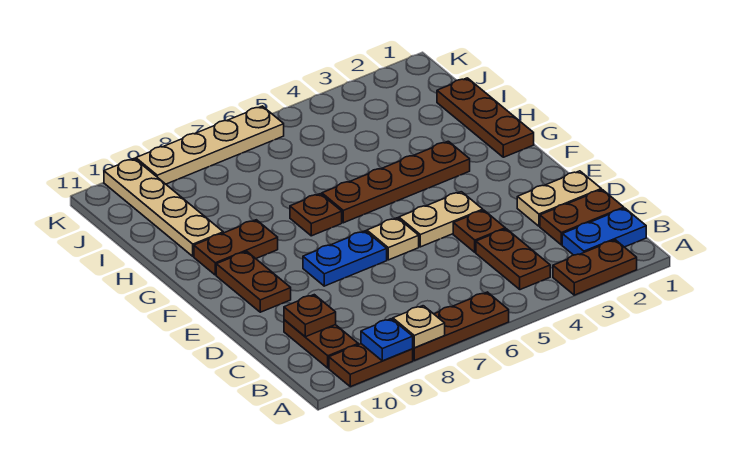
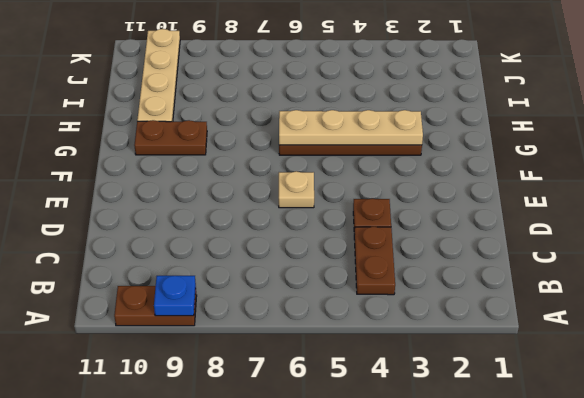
tan 1x4 plate [279,110,423,145] -> tan 1x4 plate moved to [136,106,284,184]
none -> brown 1x2 plate [553,240,637,295]
none -> brown 1x3 plate [413,292,509,360]
none -> blue 1x2 plate [562,208,646,255]

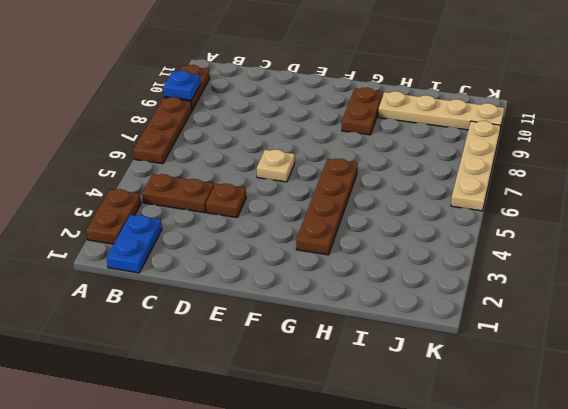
none -> brown 1x2 plate [284,320,358,368]
none -> brown 1x2 plate [540,190,624,245]
none -> tan 1x2 plate [517,171,601,226]

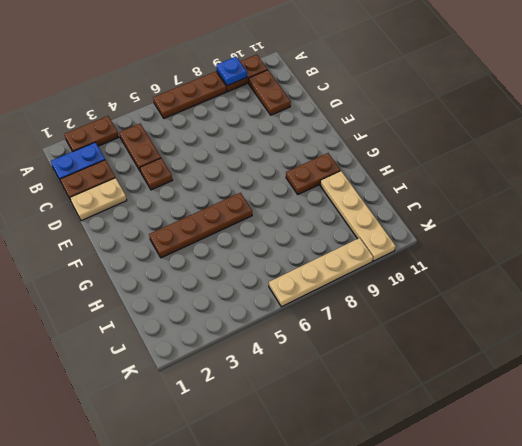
none -> tan 1x2 plate [399,192,483,247]
none -> tan 1x1 plate [367,218,419,260]
none -> blue 1x2 plate [303,231,387,286]

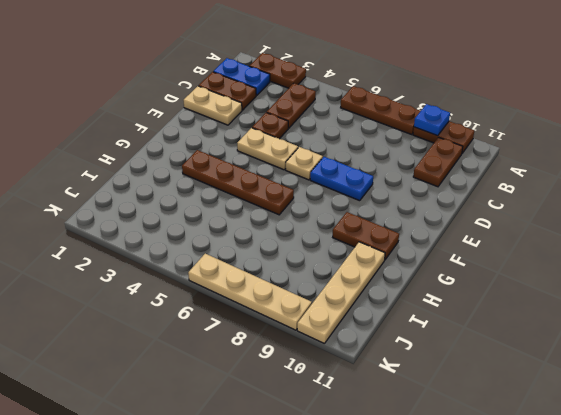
none -> brown 1x2 plate [216,251,291,312]
none -> brown 1x3 plate [437,78,534,157]
none -> brown 1x1 plate [290,194,342,236]

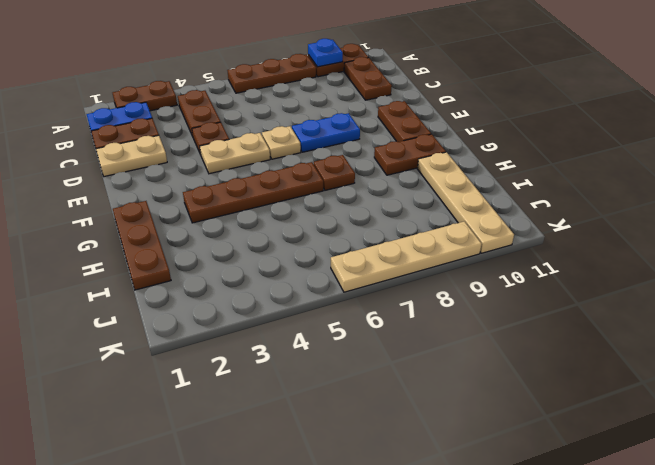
none -> tan 1x1 plate [393,306,445,348]
none -> brown 1x1 plate [284,295,336,337]

